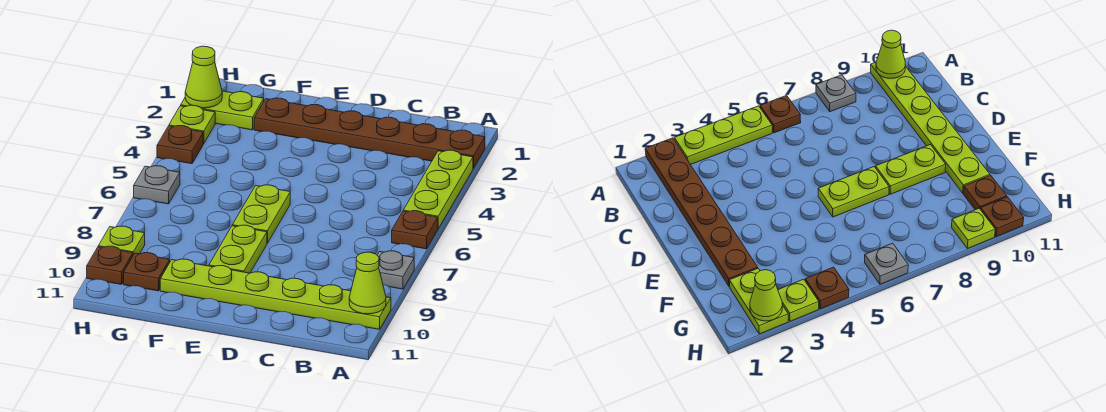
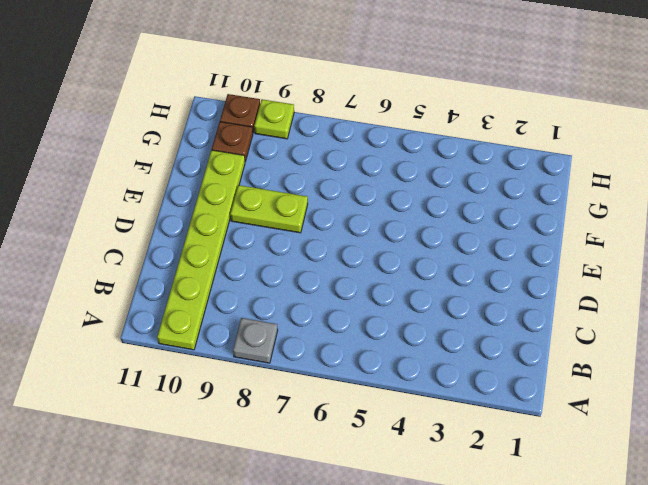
none -> brown 1x6 plate [254,98,485,168]
none -> lime 1x3 plate [403,150,473,228]
none -> brown 1x1 plate [392,211,438,249]

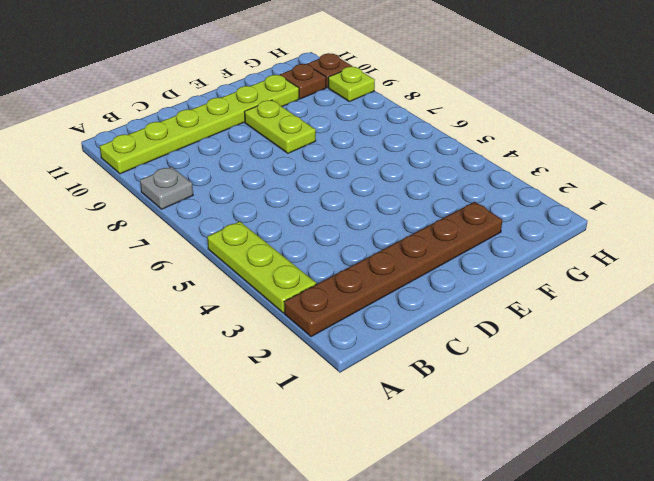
none -> brown 1x1 plate [392,211,438,249]
none -> lime 1x2 plate [232,185,290,243]
none -> lime 1x2 plate [181,91,264,130]

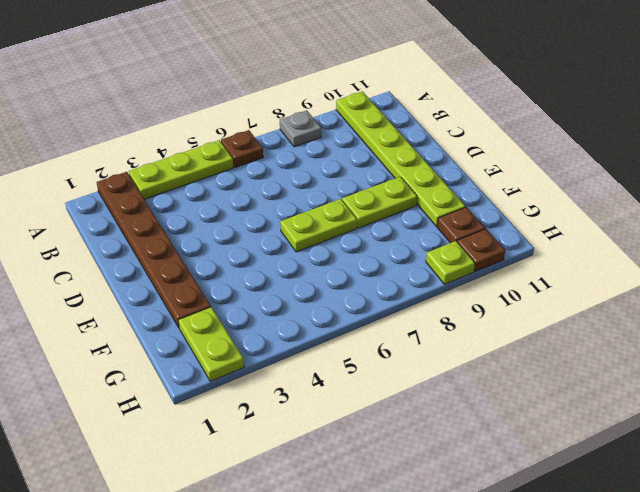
none -> lime 1x1 plate [169,105,215,144]
none -> brown 1x1 plate [157,126,203,164]
none -> grey 1x1 plate [134,166,180,204]

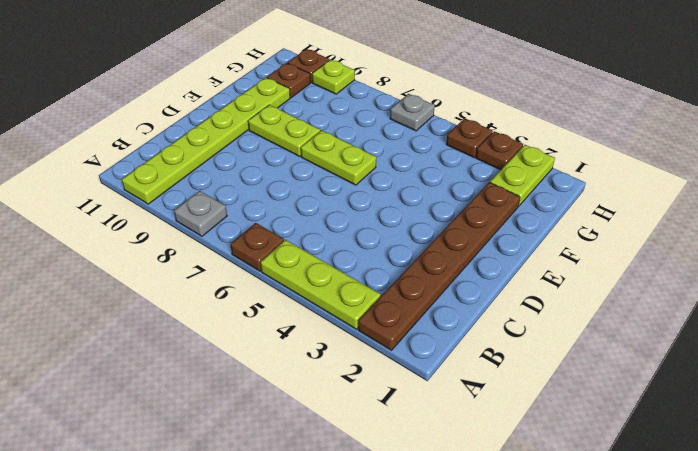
brown 1x1 plate [476,131,523,170] -> lime 1x1 plate [169,105,215,144]
none -> lime 1x1 cone [349,252,386,314]
none -> lime 1x1 cone [185,46,222,108]

